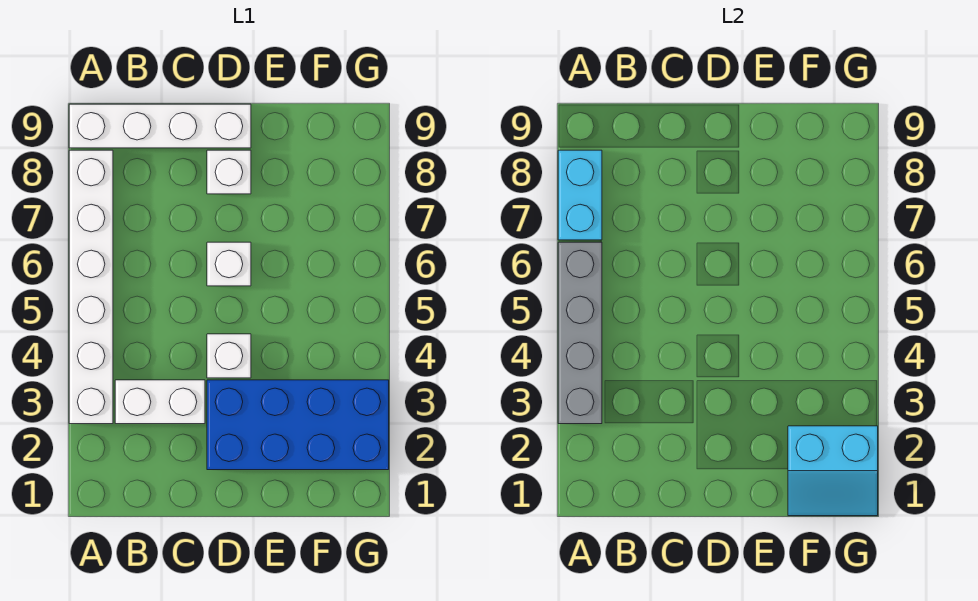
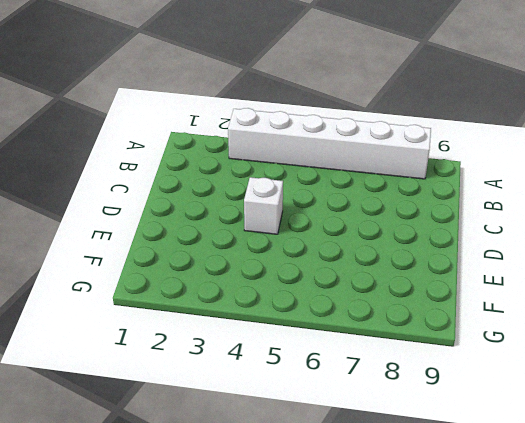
none -> white 1x4 brick [69,104,251,148]
none -> white 1x2 brick [115,380,205,424]

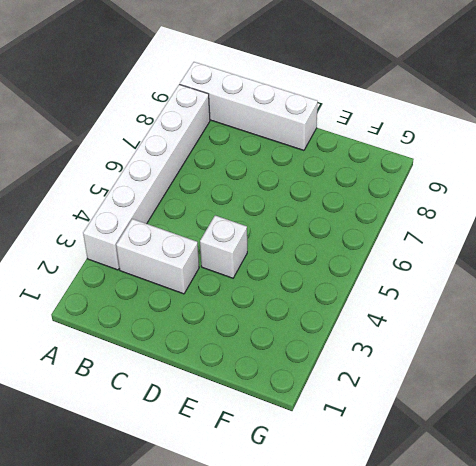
none -> blue 2x4 brick [207,380,389,470]
none -> white 1x1 brick [207,242,251,286]

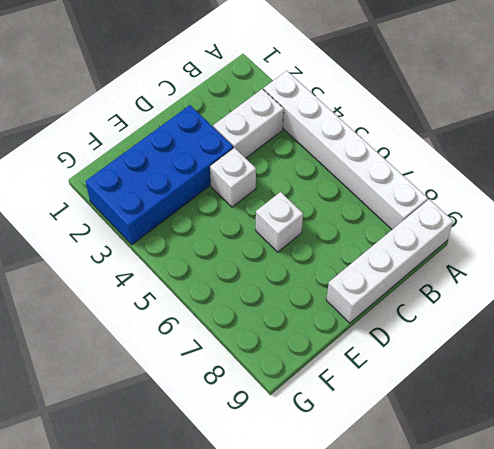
none -> white 1x1 brick [207,150,251,194]
none -> grey 1x4 brick [558,242,602,424]

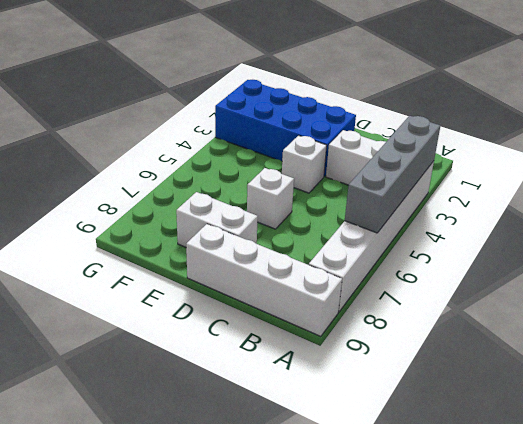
white 1x2 brick [176,192,258,247] -> white 1x1 brick [207,150,251,194]
none -> cyan 1x2 brick [558,150,602,240]
none -> cyan 2x2 slope [788,426,878,516]

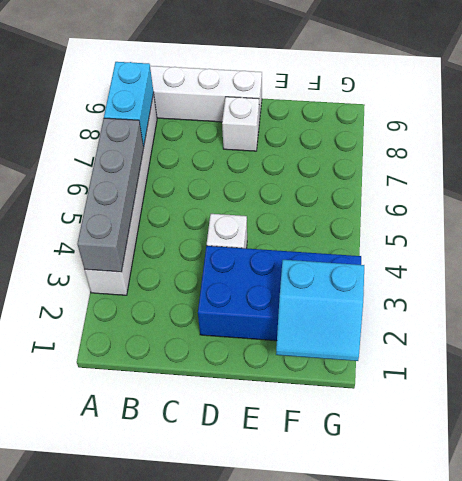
none -> white 1x2 brick [115,380,205,424]
none -> white 1x1 brick [207,242,251,286]

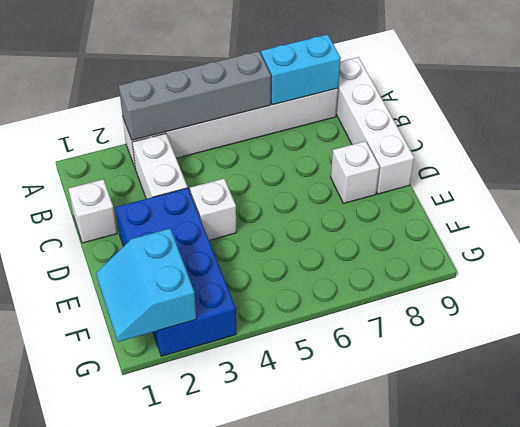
white 1x1 brick [68,179,117,243] -> white 1x1 brick moved to [207,242,251,286]

